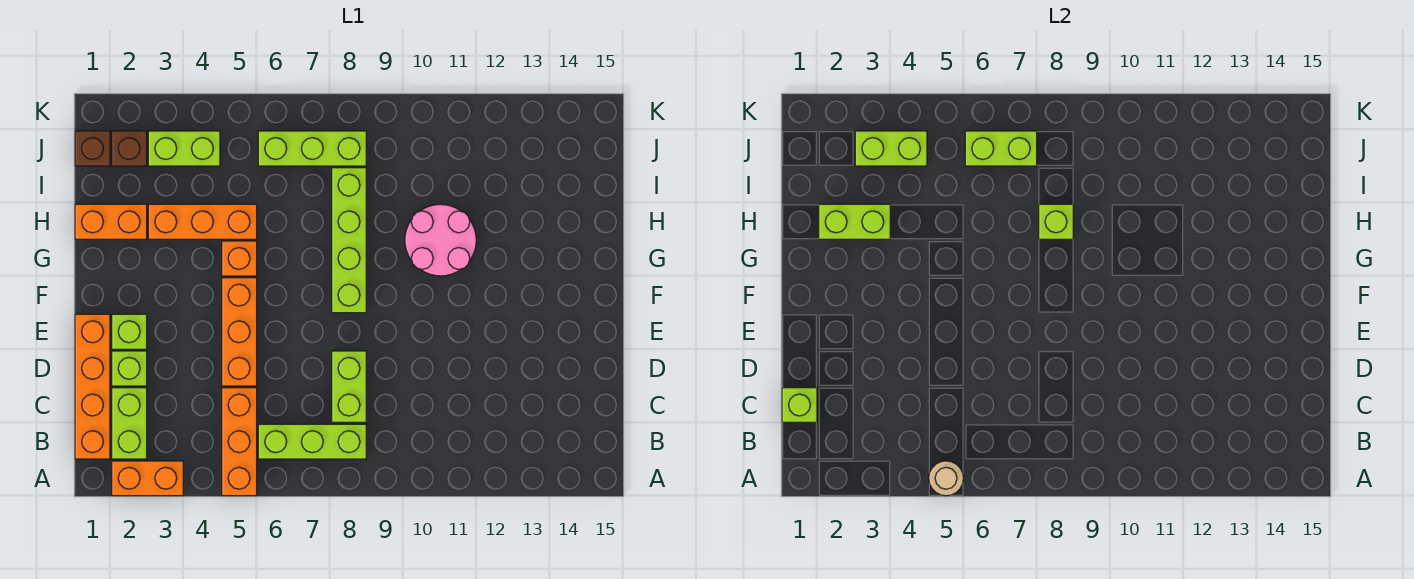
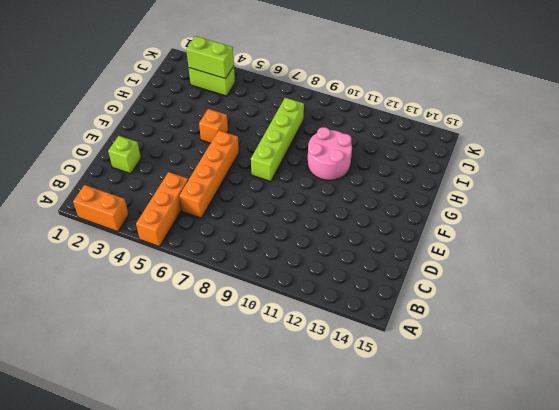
orange 1x4 brick [179,130,239,218] -> orange 1x4 brick moved to [75,314,110,459]
none -> lime 1x2 brick [112,388,147,459]
none -> lime 1x3 brick [258,424,366,459]
none -> lime 1x2 brick [332,351,366,422]

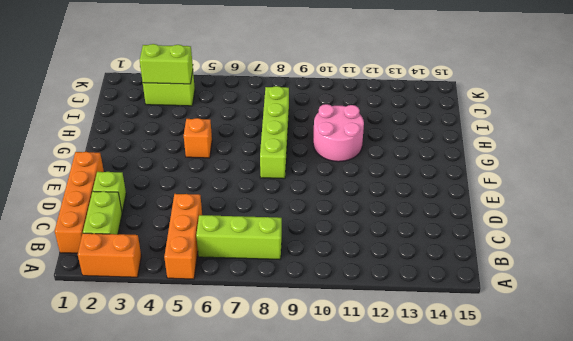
none -> lime 1x2 brick [332,351,366,422]
none -> orange 1x3 brick [222,278,257,386]
none -> lime 1x1 brick [112,314,147,349]

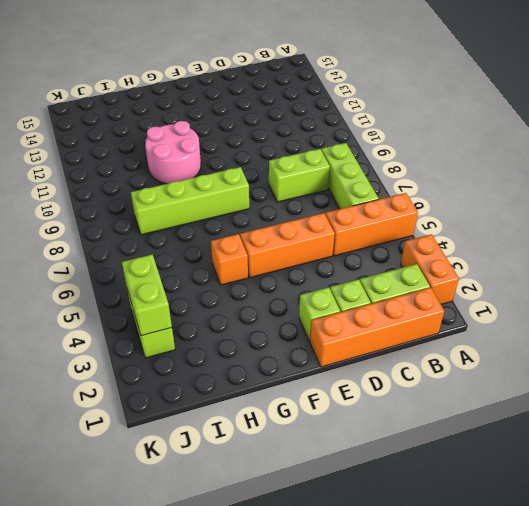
none -> orange 1x2 brick [75,204,147,239]
none -> orange 1x3 brick [148,204,257,239]
none -> brown 1x1 brick [75,131,110,166]

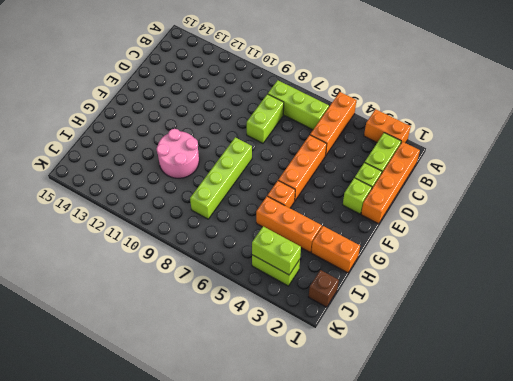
none -> brown 1x1 brick [112,131,147,166]
none -> lime 1x3 brick [258,131,366,166]
none -> tan 1x1 round brick [929,461,963,496]

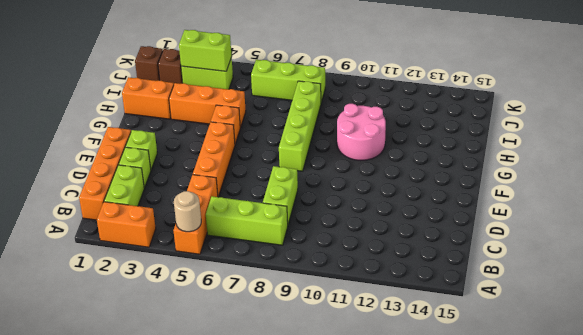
none -> lime 1x1 brick [782,388,817,422]
none -> lime 1x2 brick [819,204,890,239]
none -> lime 1x1 brick [1039,204,1073,239]

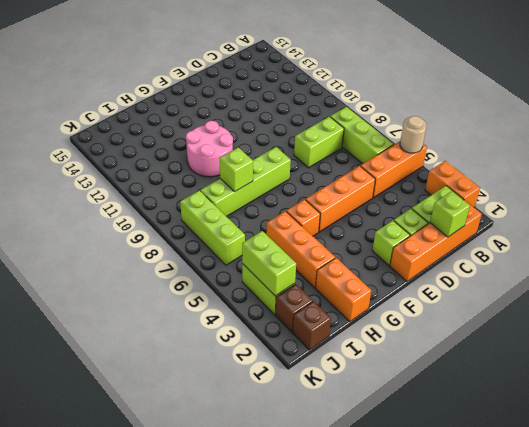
none -> lime 1x2 brick [819,204,890,239]
none -> lime 1x2 brick [965,131,1037,166]

